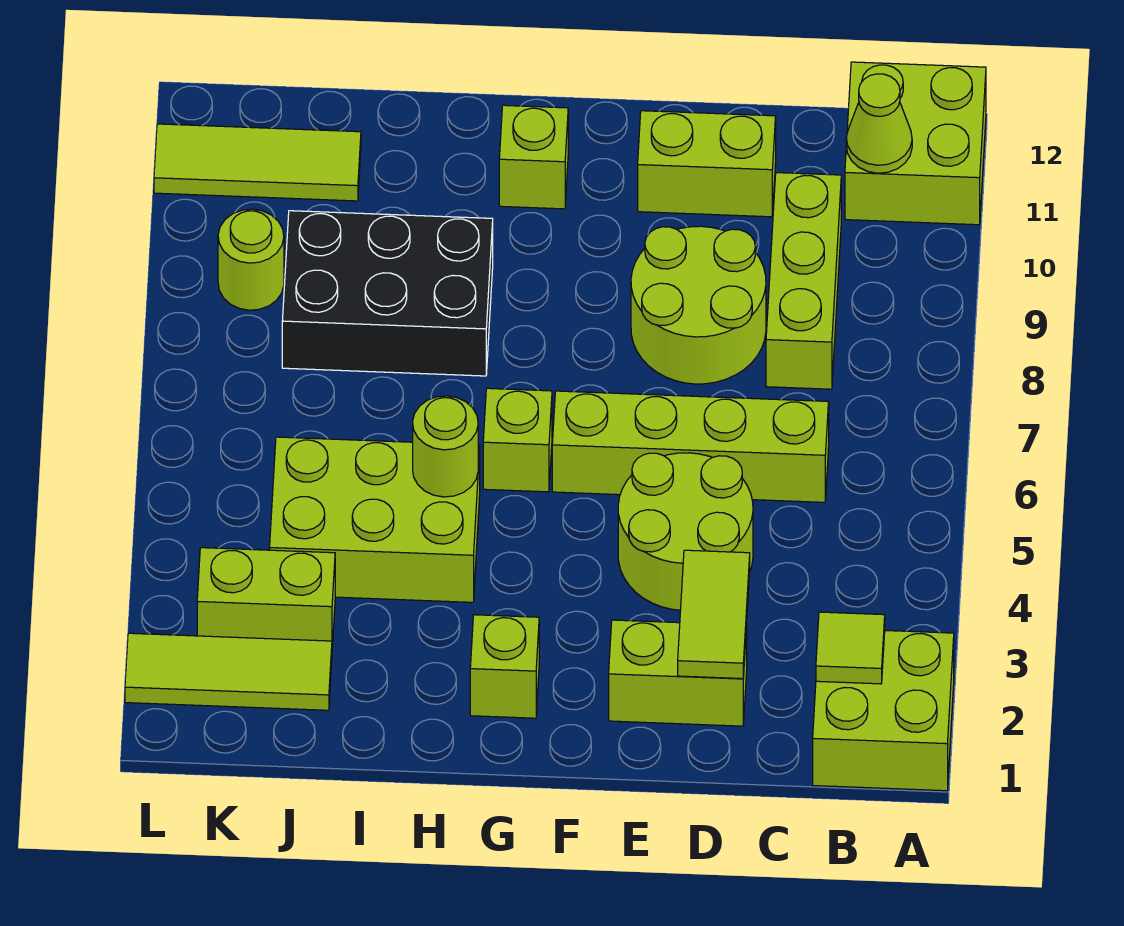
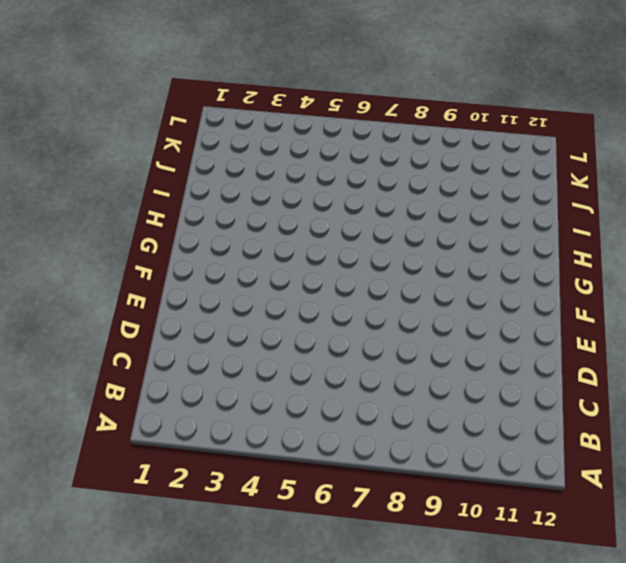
none -> lime 2x2 brick [813,631,954,791]
none -> lime 2x2 brick [845,62,986,225]
none -> lime 1x4 brick [552,391,829,502]

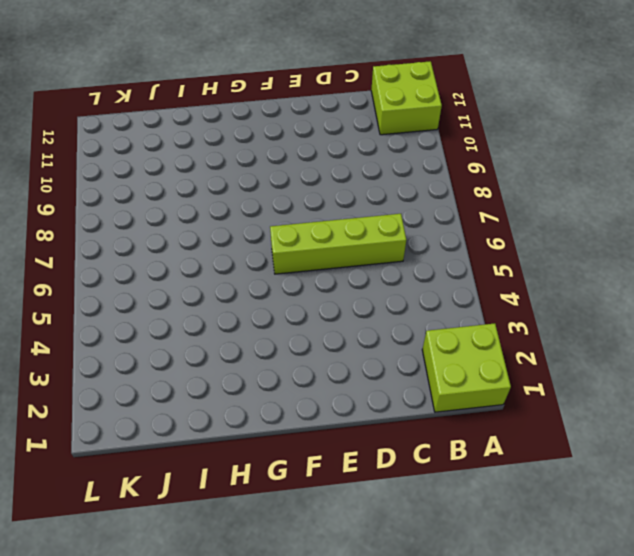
none -> lime 1x3 brick [766,173,841,389]
none -> lime 1x2 brick [609,620,747,726]
none -> lime 2x2 round brick [618,453,753,610]

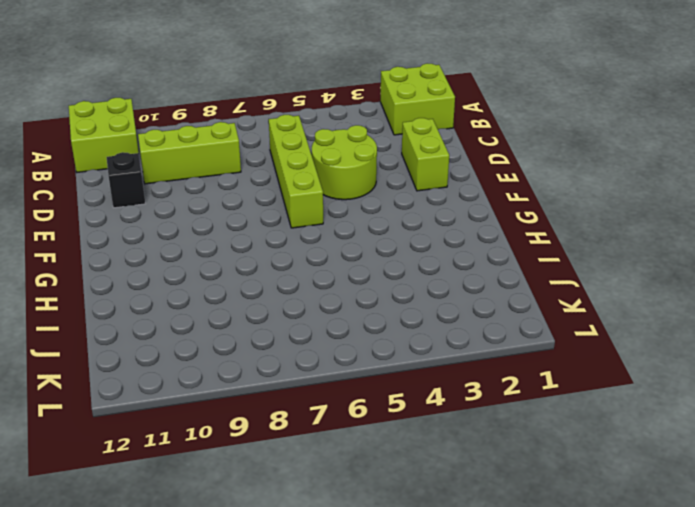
black 1x1 brick [107,152,146,208] -> lime 1x2 brick [638,111,776,217]
none -> lime 2x2 round brick [631,226,766,384]
none -> lime 1x1 brick [470,615,539,718]
none -> lime 1x1 brick [483,388,552,492]

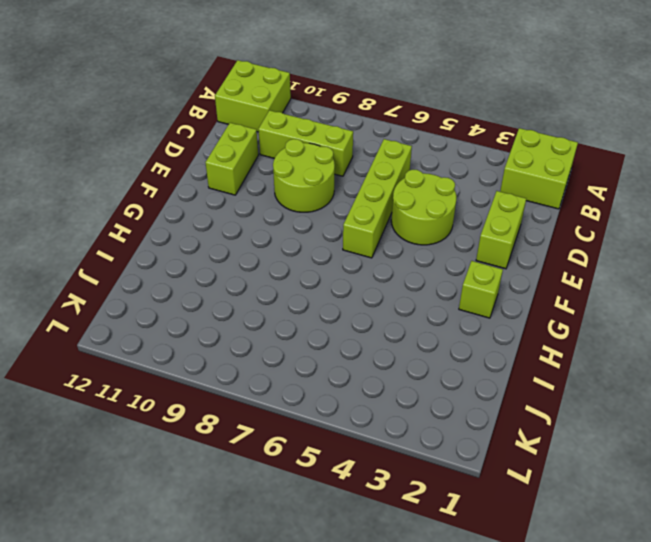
none -> lime 1x1 brick [483,388,552,492]
none -> lime 1x1 brick [499,105,568,209]
none -> lime 2x3 brick [270,437,480,602]

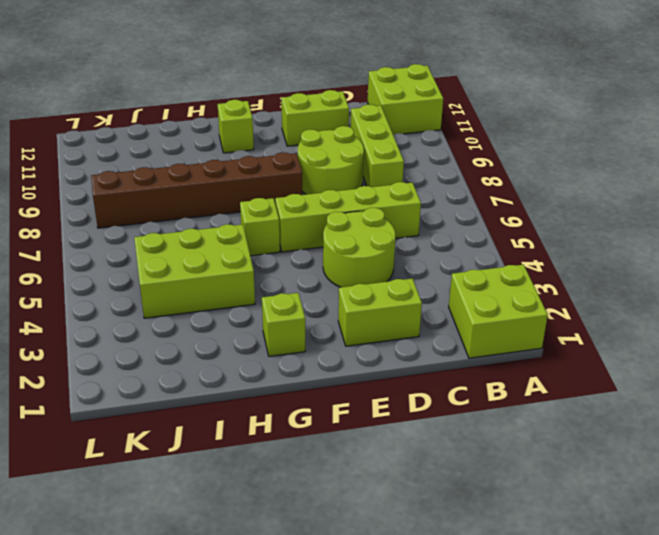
brown 1x6 brick [91,152,302,228] -> black 2x3 brick [282,211,493,376]
none -> lime 1x3 tile [125,633,332,710]
none -> lime 1x2 brick [197,548,335,647]
none -> lime 1x3 tile [154,124,361,201]

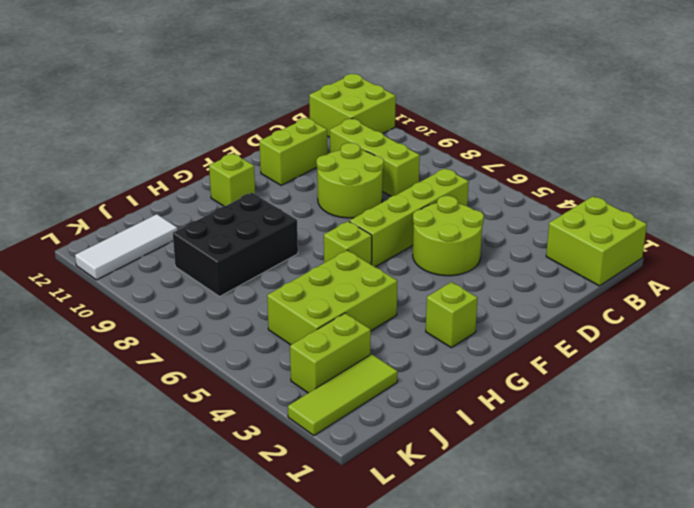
white 1x3 tile [75,214,177,280] -> lime 1x3 tile [154,124,361,201]
none -> lime 1x2 brick [609,620,747,726]
none -> lime 1x1 round brick [218,209,284,310]
none -> lime 1x1 tile [816,612,885,684]

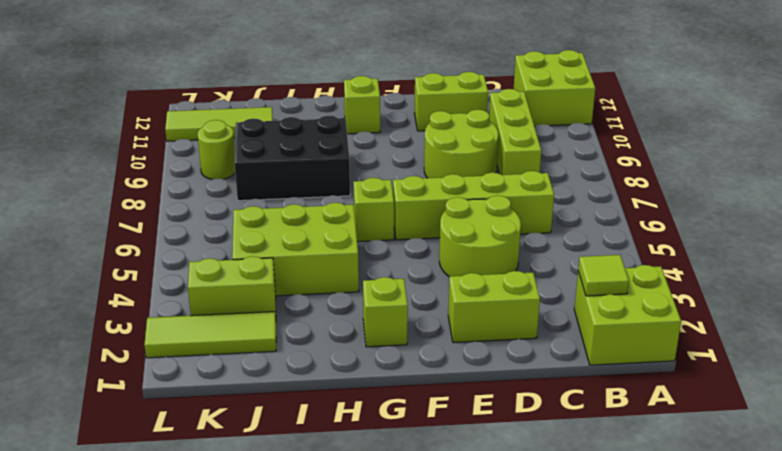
none -> lime 1x1 cone [846,74,912,173]
none -> lime 1x2 tile [678,550,750,679]
none -> lime 1x1 round brick [413,396,478,497]

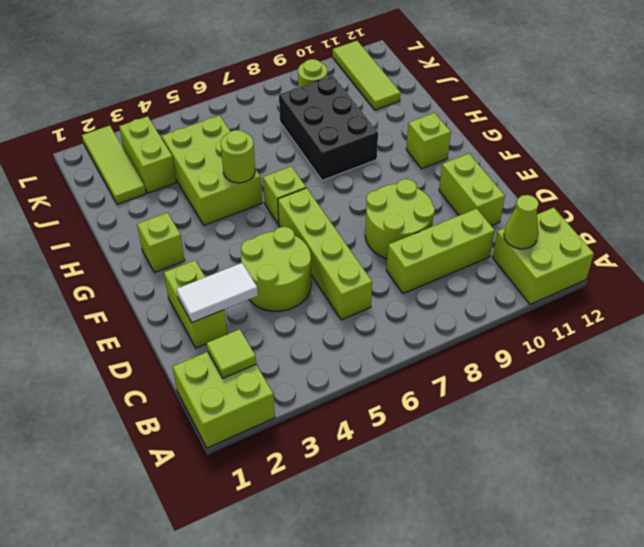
white 1x2 tile [177,263,258,323] -> lime 1x2 tile [678,550,750,679]

